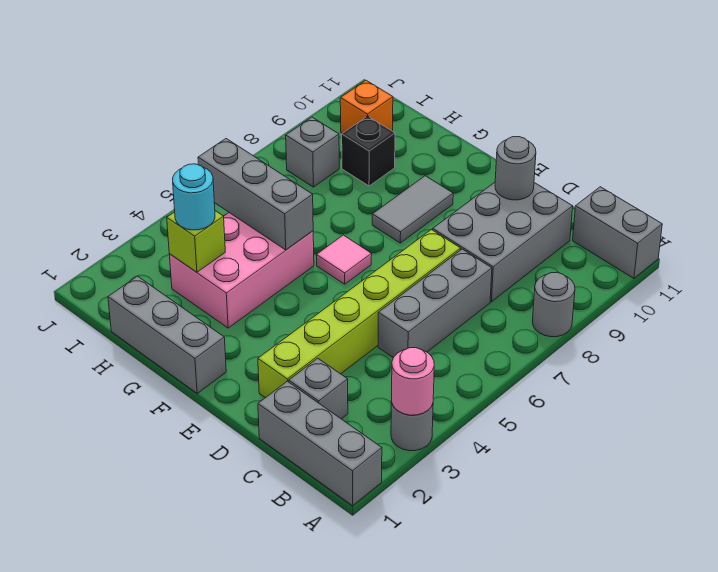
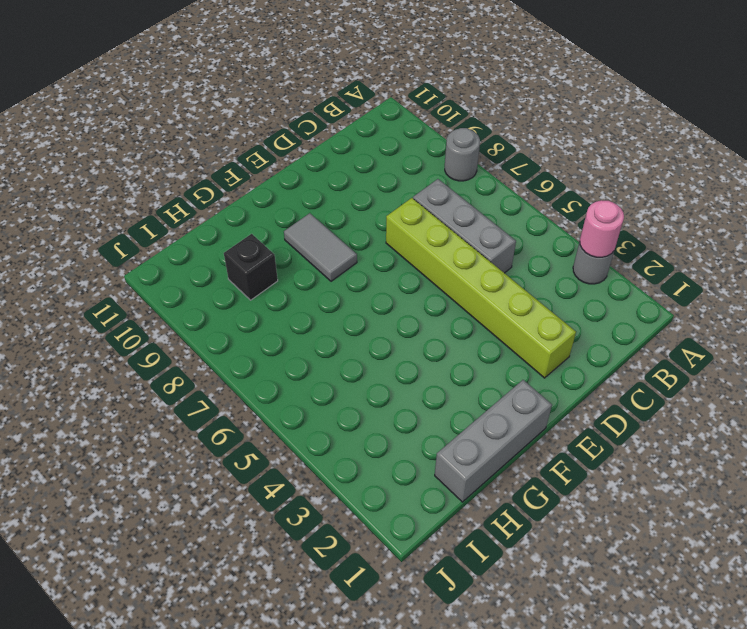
none -> grey 1x3 brick [258,381,382,506]
none -> grey 1x2 brick [573,187,662,278]
none -> grey 1x1 brick [289,358,348,419]

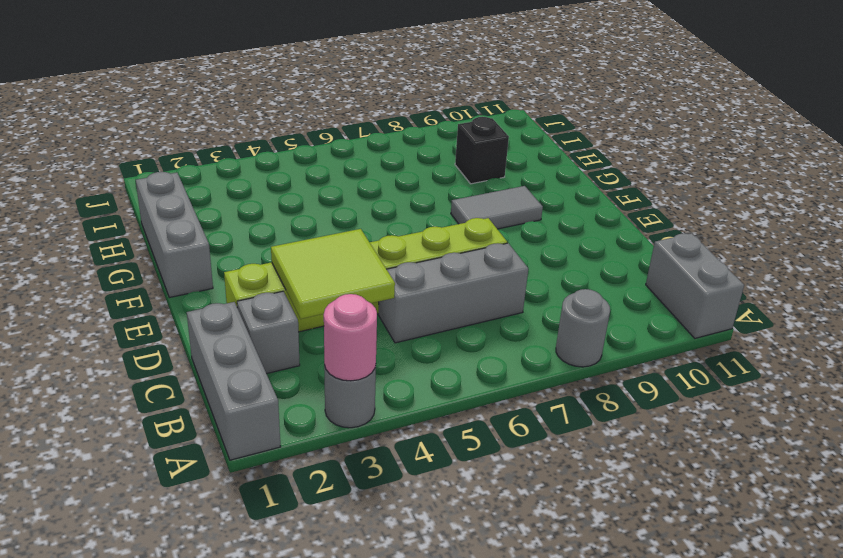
lime 2x2 tile [271,229,395,319] -> none
none -> grey 2x3 brick [433,182,573,302]
none -> pink 1x1 tile [317,235,372,284]
none -> pink 2x3 brick [169,213,314,328]

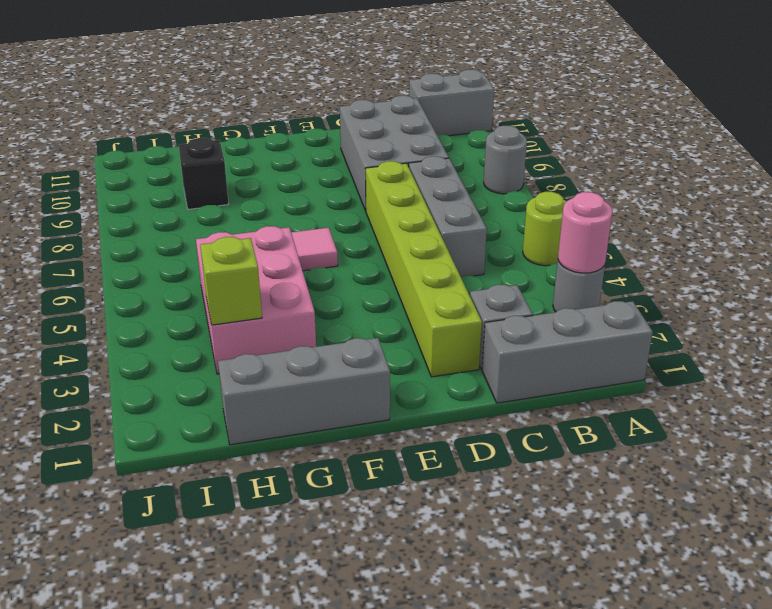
lime 1x1 round brick [523,192,567,266] -> none
none -> grey 1x2 tile [372,176,453,243]
none -> grey 1x1 brick [286,117,339,187]
none -> orange 1x1 brick [340,80,393,133]

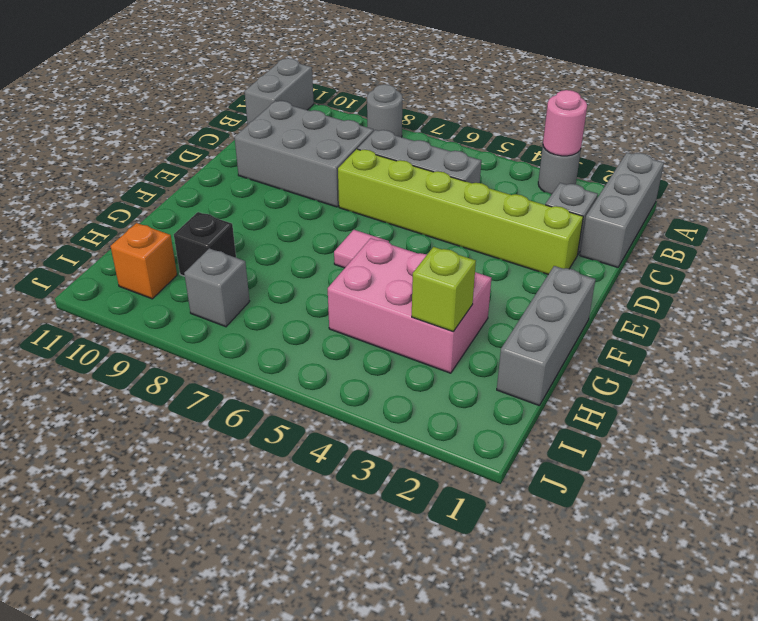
none -> grey 1x2 tile [372,176,453,243]
none -> grey 1x1 round brick [495,137,536,200]
none -> grey 1x3 brick [198,139,313,250]

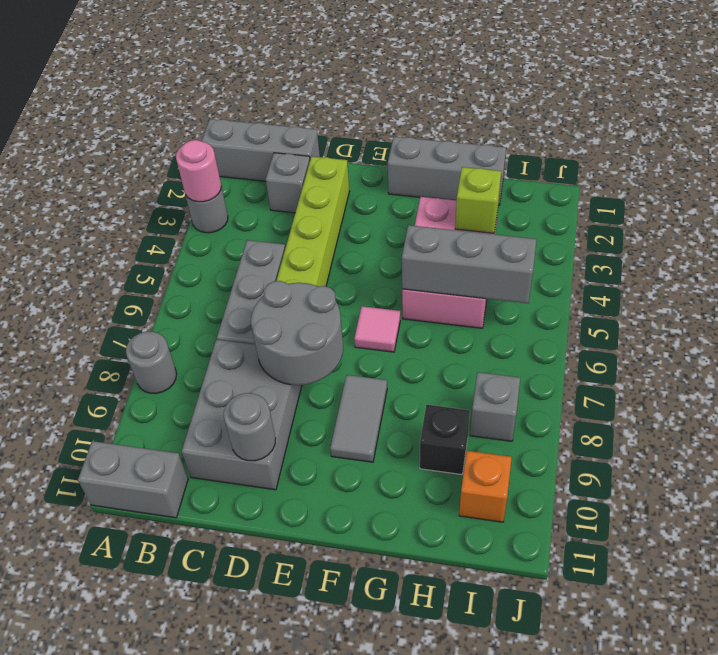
grey 2x2 round brick [251,281,343,385] -> none
none -> cyan 1x1 round brick [173,164,215,230]

